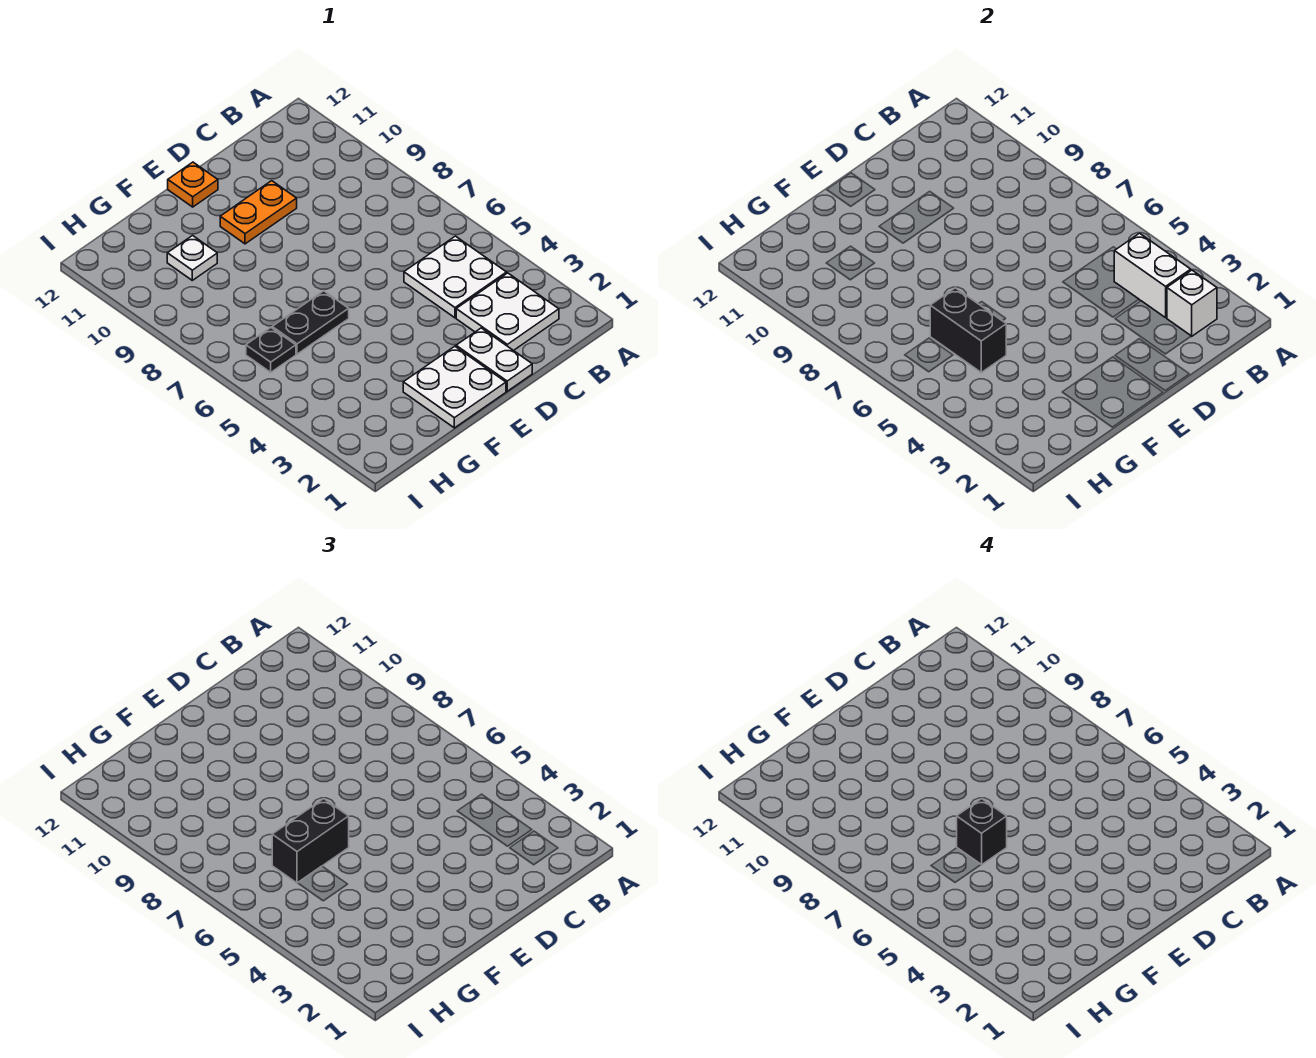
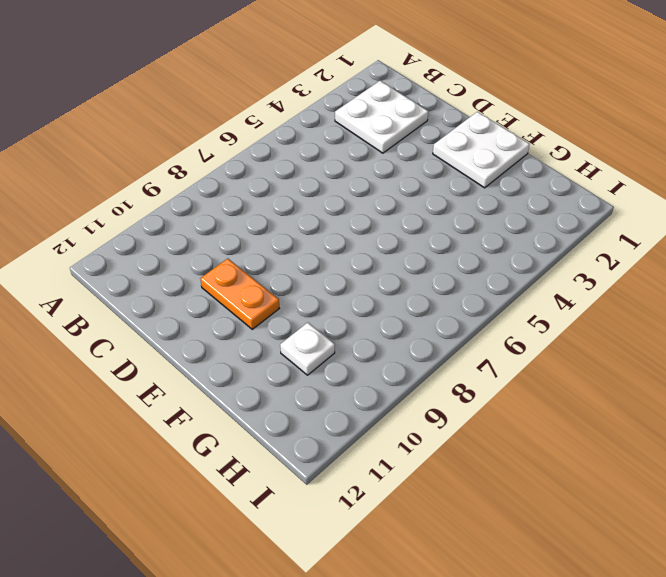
none -> white 2x2 plate [404,236,507,318]
none -> white 1x2 plate [456,328,532,391]
none -> orange 1x1 plate [168,162,218,207]

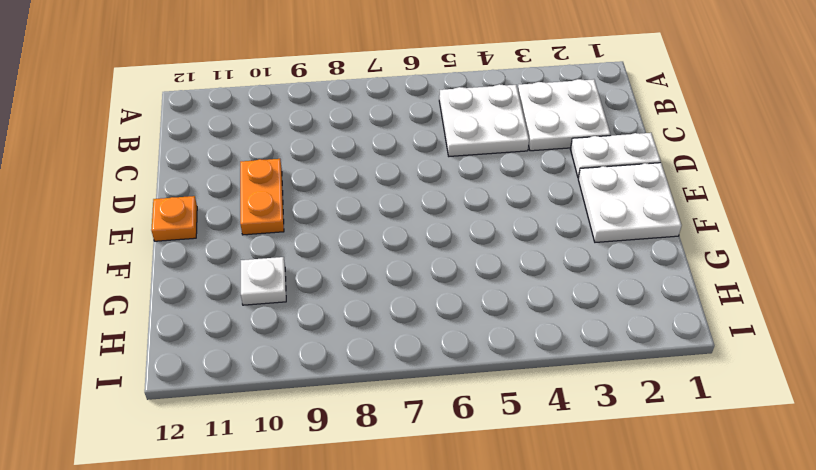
none -> black 1x2 plate [272,291,349,354]
none -> black 1x1 plate [246,328,296,372]
none -> white 1x1 brick [1167,270,1217,336]

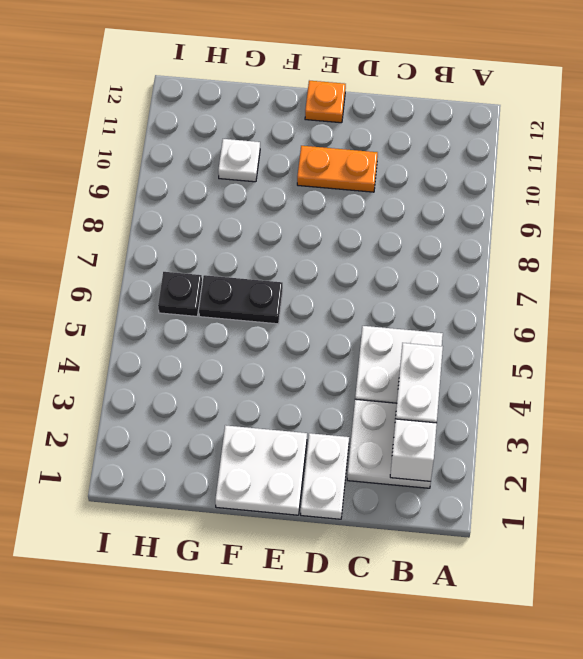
none -> black 1x2 brick [930,288,1006,372]
none -> black 1x2 brick [272,799,349,883]
none -> black 1x1 brick [957,799,1007,865]

